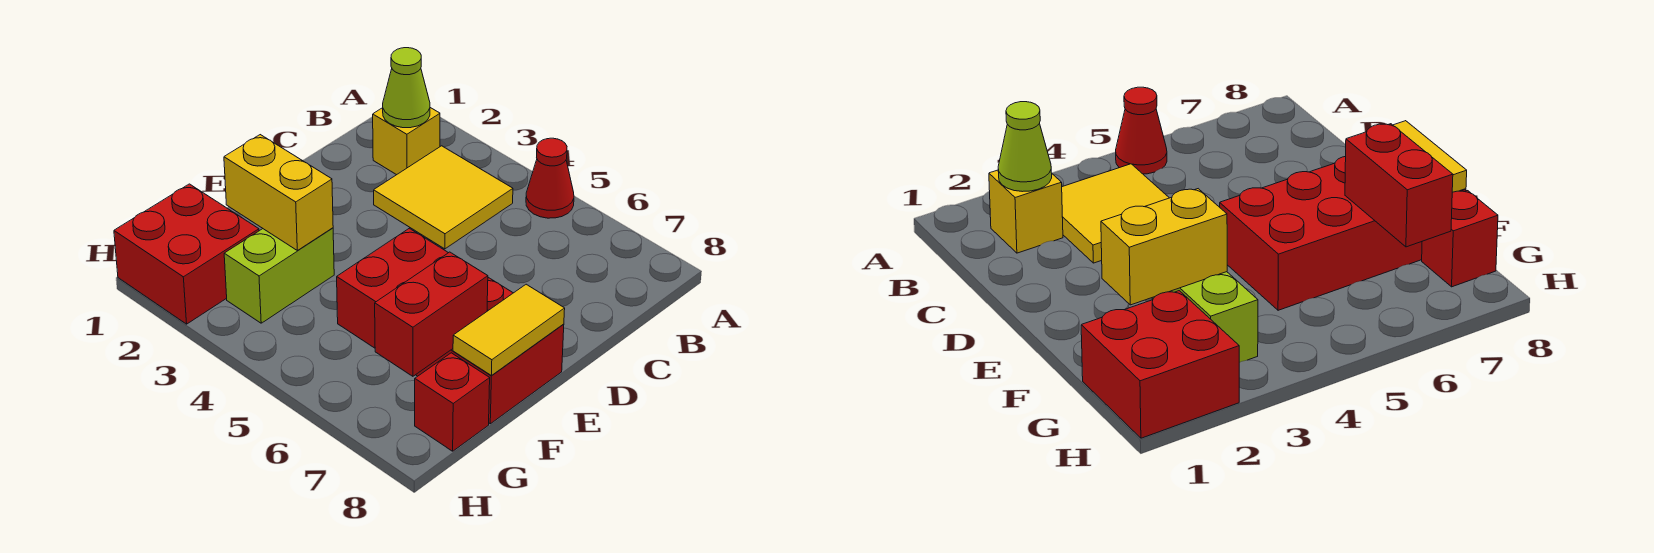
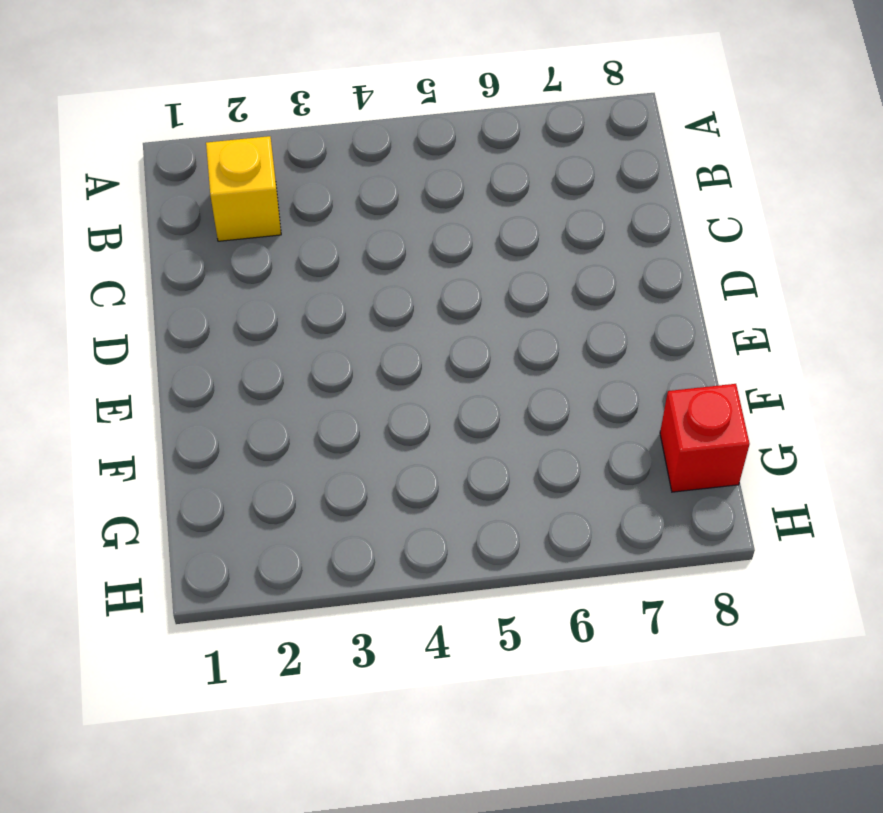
none -> red 1x1 cone [526,138,574,218]
none -> yellow 2x2 tile [374,146,513,249]

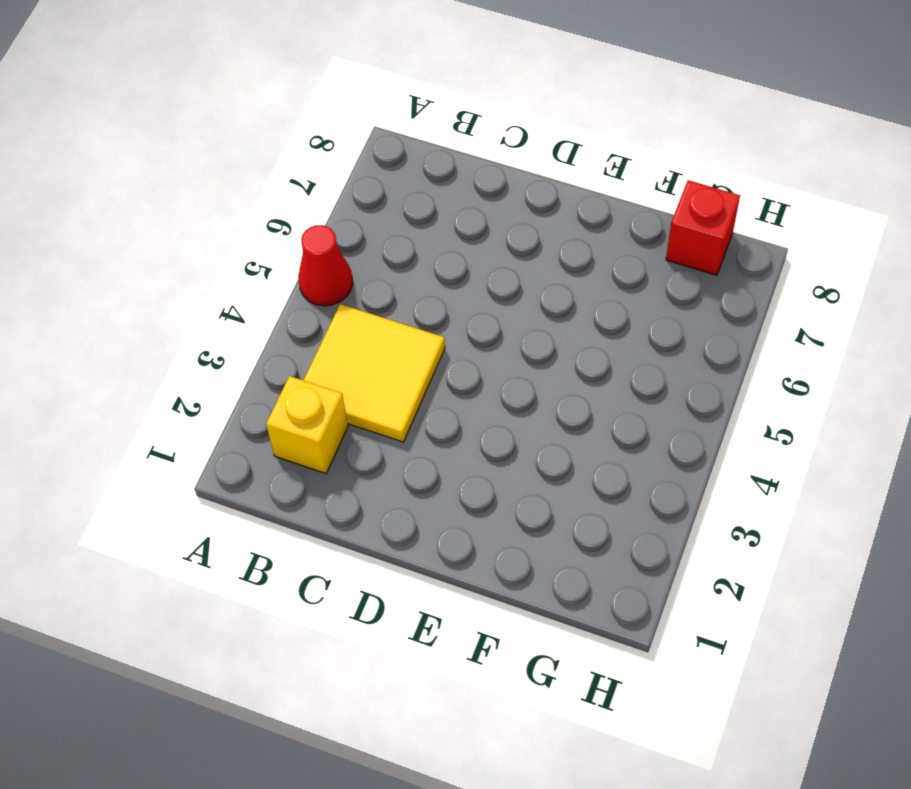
none -> red 2x4 brick [337,228,564,424]
none -> lime 1x2 brick [224,228,334,323]

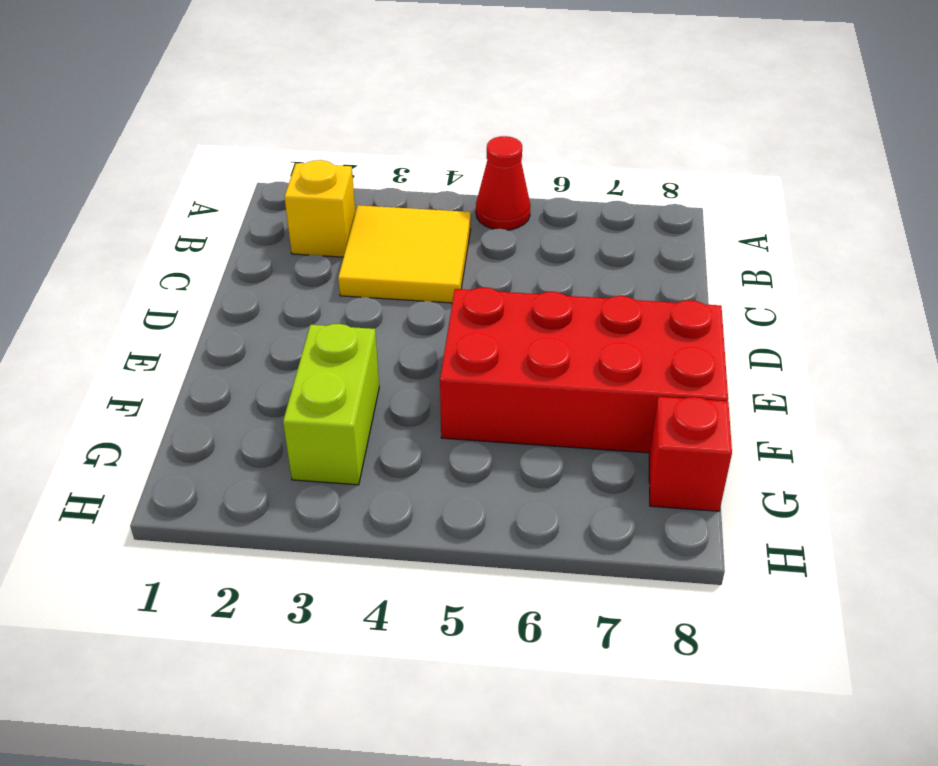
none -> red 2x2 brick [114,184,259,324]
none -> lime 1x1 cone [383,48,430,128]

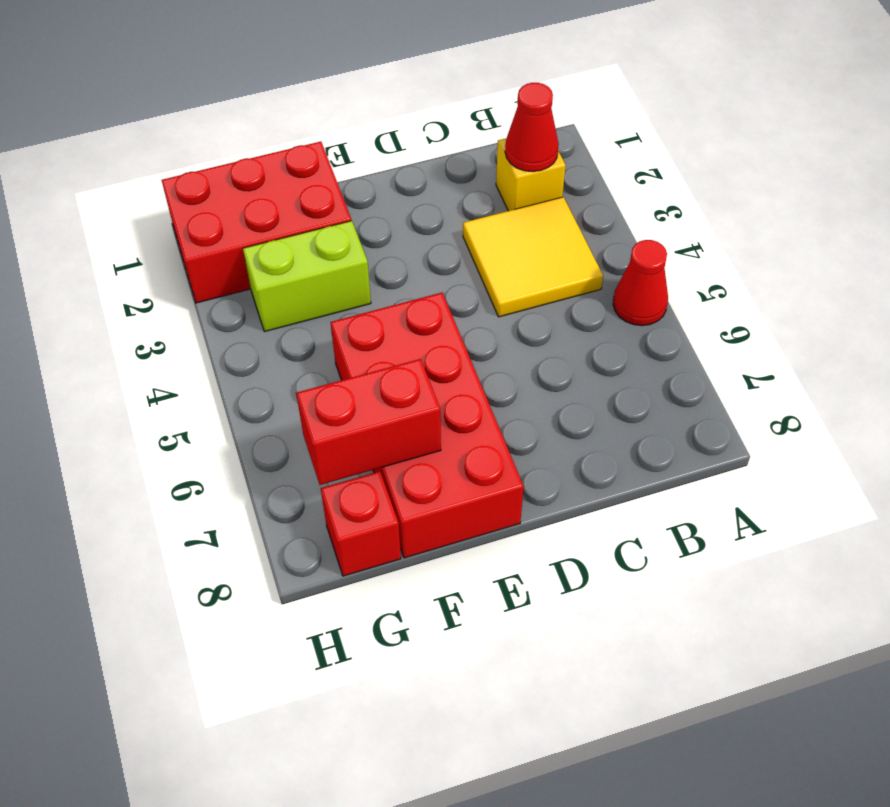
red 1x1 cone [505,83,559,172] -> lime 1x1 cone [383,48,430,128]
red 2x3 brick [162,141,351,303] -> red 2x2 brick [114,184,259,324]
none -> yellow 1x2 tile [453,284,565,375]
none -> yellow 1x2 brick [224,135,333,250]

